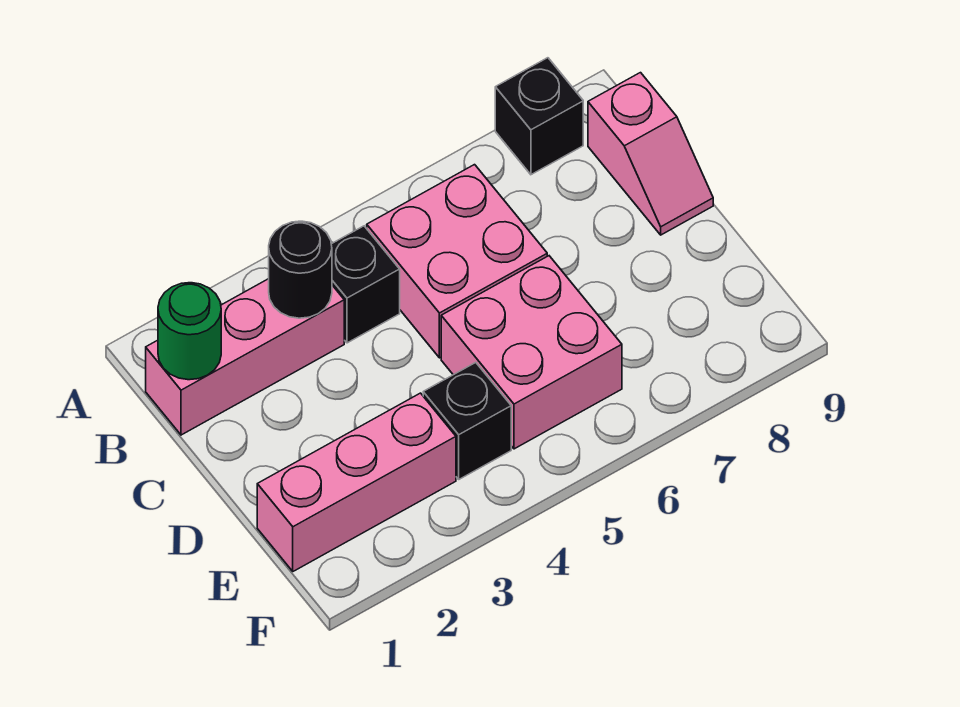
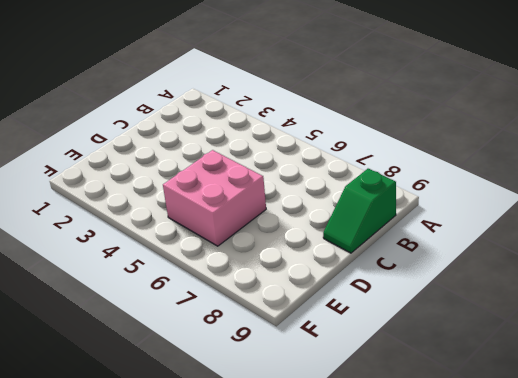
green 1x2 slope [323,169,396,253] -> pink 1x2 slope [588,73,713,235]
none -> black 1x1 brick [495,58,583,175]
none -> pink 1x3 brick [146,279,344,435]

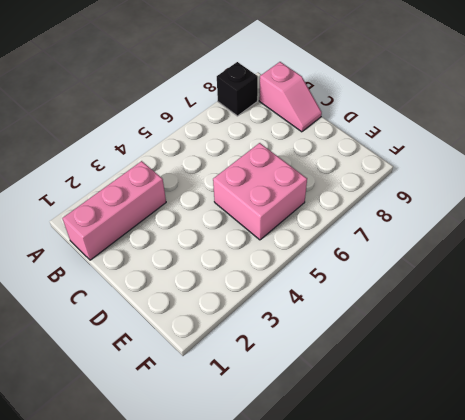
none -> black 1x1 brick [331,226,400,343]
none -> pink 2x2 brick [367,165,547,358]

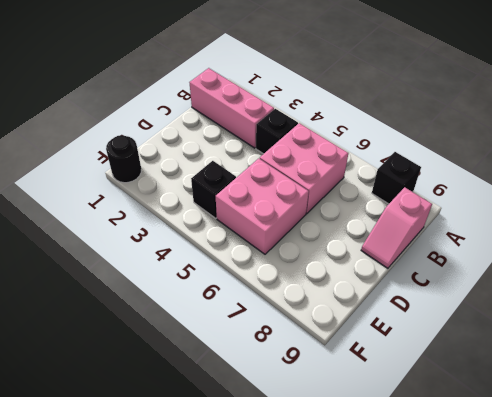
black 1x1 round brick [106,135,141,183] -> black 1x1 round brick moved to [269,221,332,318]
none -> pink 1x3 brick [257,393,456,571]
none -> green 1x1 round brick [158,283,221,380]

